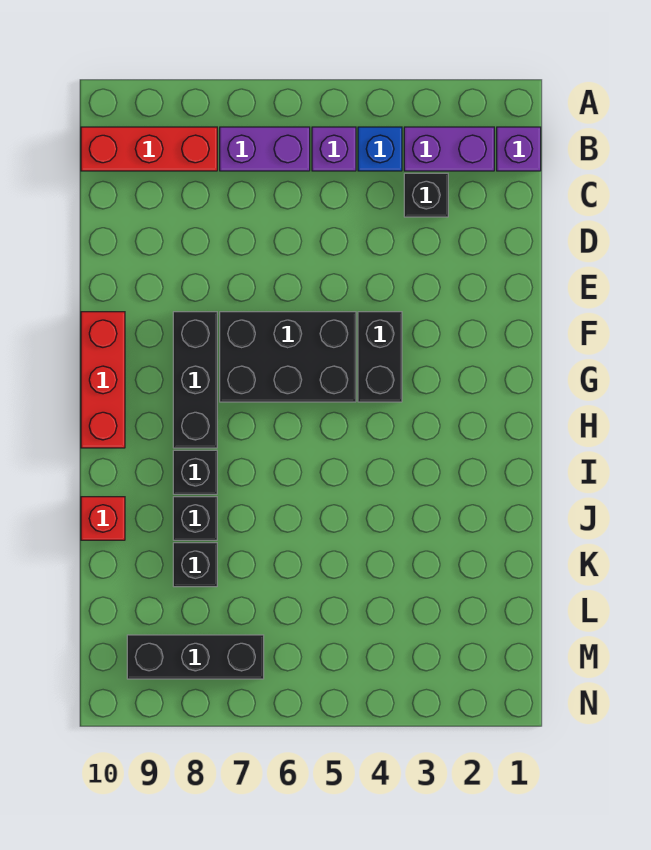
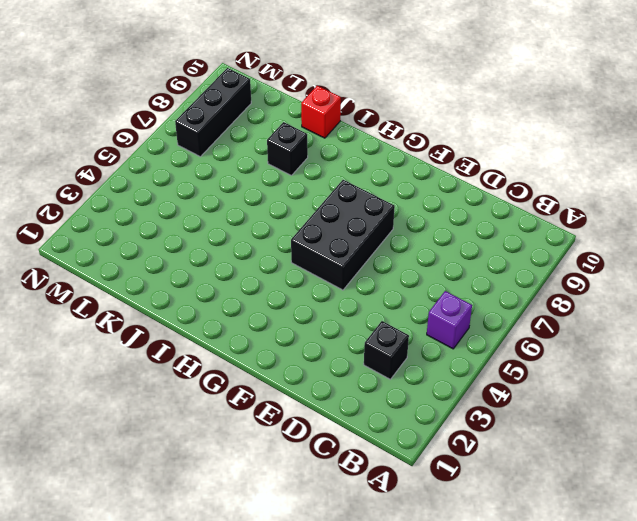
none -> purple 1x1 brick [497,127,541,171]
none -> purple 1x2 brick [404,127,494,171]
none -> blue 1x1 brick [358,127,402,171]

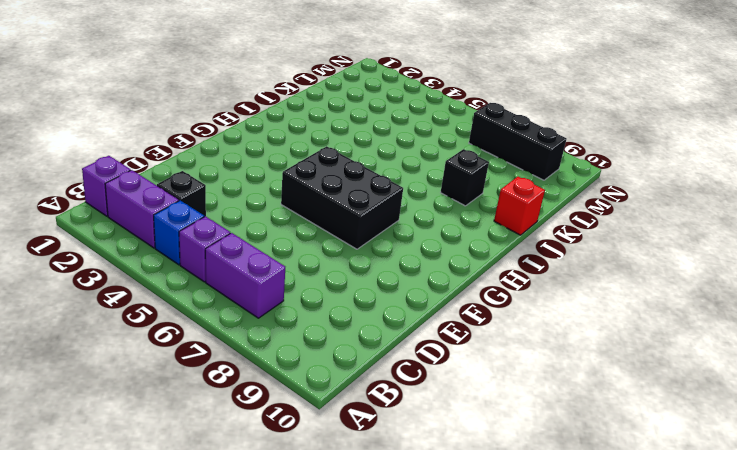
none -> red 1x3 brick [81,127,217,171]
none -> black 1x2 brick [358,312,402,402]
none -> black 1x3 brick [173,312,217,448]

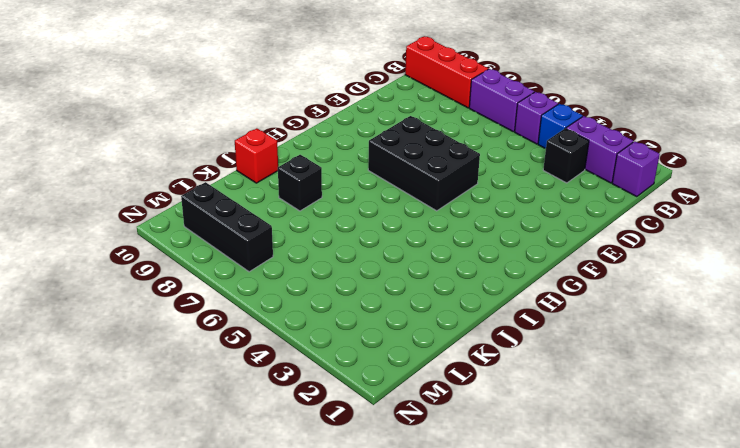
none -> black 1x2 brick [358,312,402,402]
none -> black 1x3 brick [173,312,217,448]
none -> red 1x3 brick [81,312,125,448]

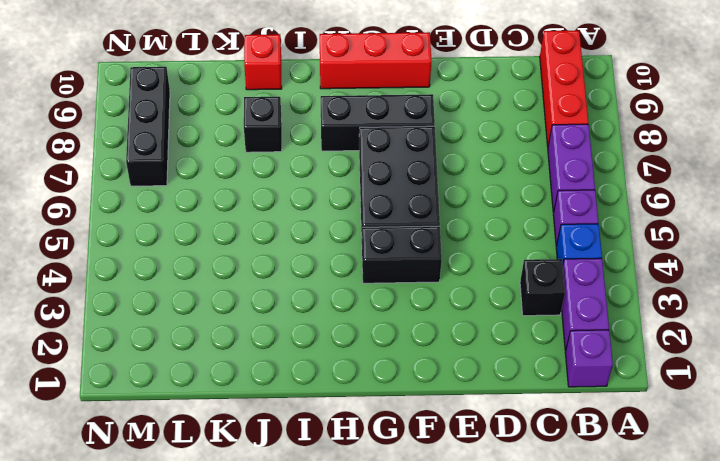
none -> black 1x1 brick [173,450,217,494]
none -> black 1x1 brick [173,543,217,587]

